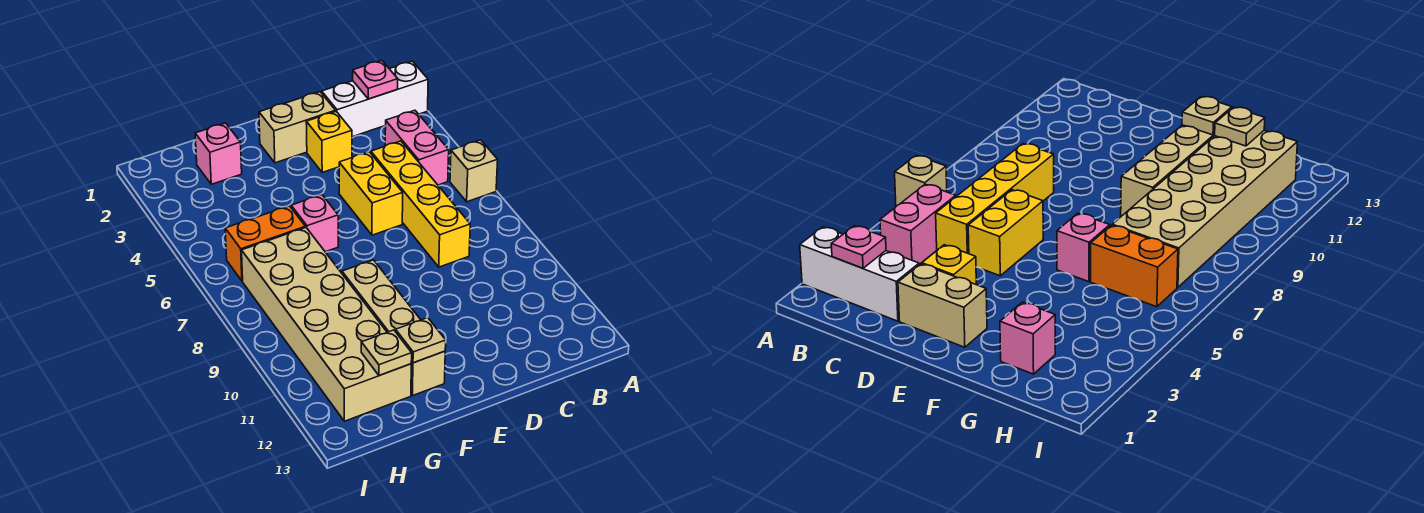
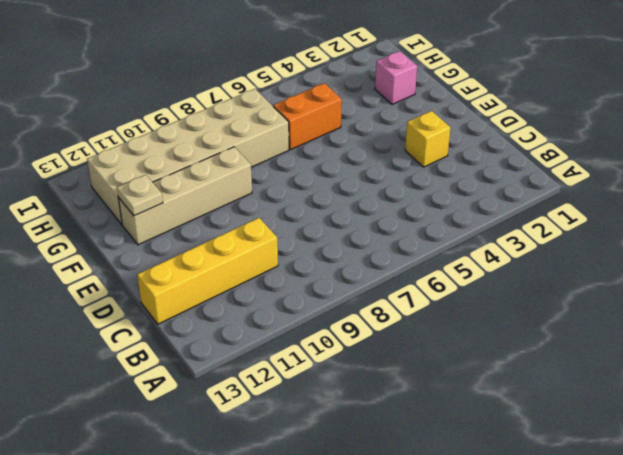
yellow 1x4 brick [137,218,278,324] -> yellow 1x4 brick moved to [371,141,470,267]
orange 1x2 brick [273,83,342,150] -> orange 1x2 brick turned to [225,206,305,281]
none -> white 1x3 brick [322,61,428,137]
none -> tan 1x1 brick [450,140,498,202]
none -> pink 1x2 brick [385,110,449,185]

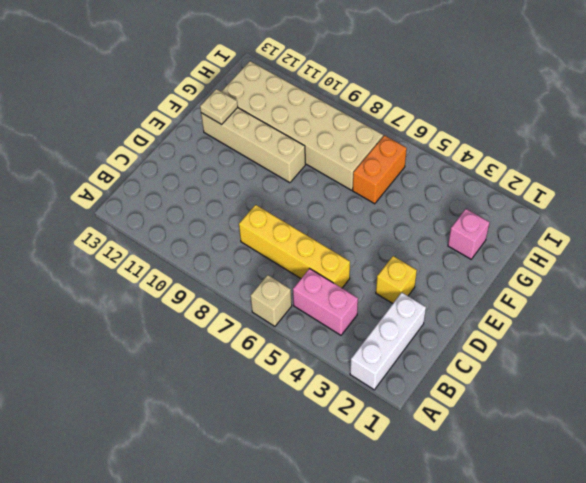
none -> tan 1x2 brick [259,92,336,163]
none -> yellow 1x2 brick [339,152,403,235]
none -> pink 1x1 brick [291,195,338,252]

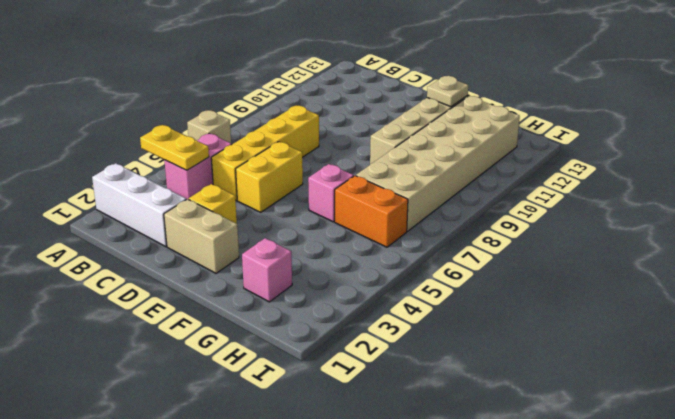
yellow 1x2 plate [140,125,209,170] -> none
none -> pink 1x1 plate [353,60,398,99]
none -> tan 1x1 plate [361,330,412,376]

